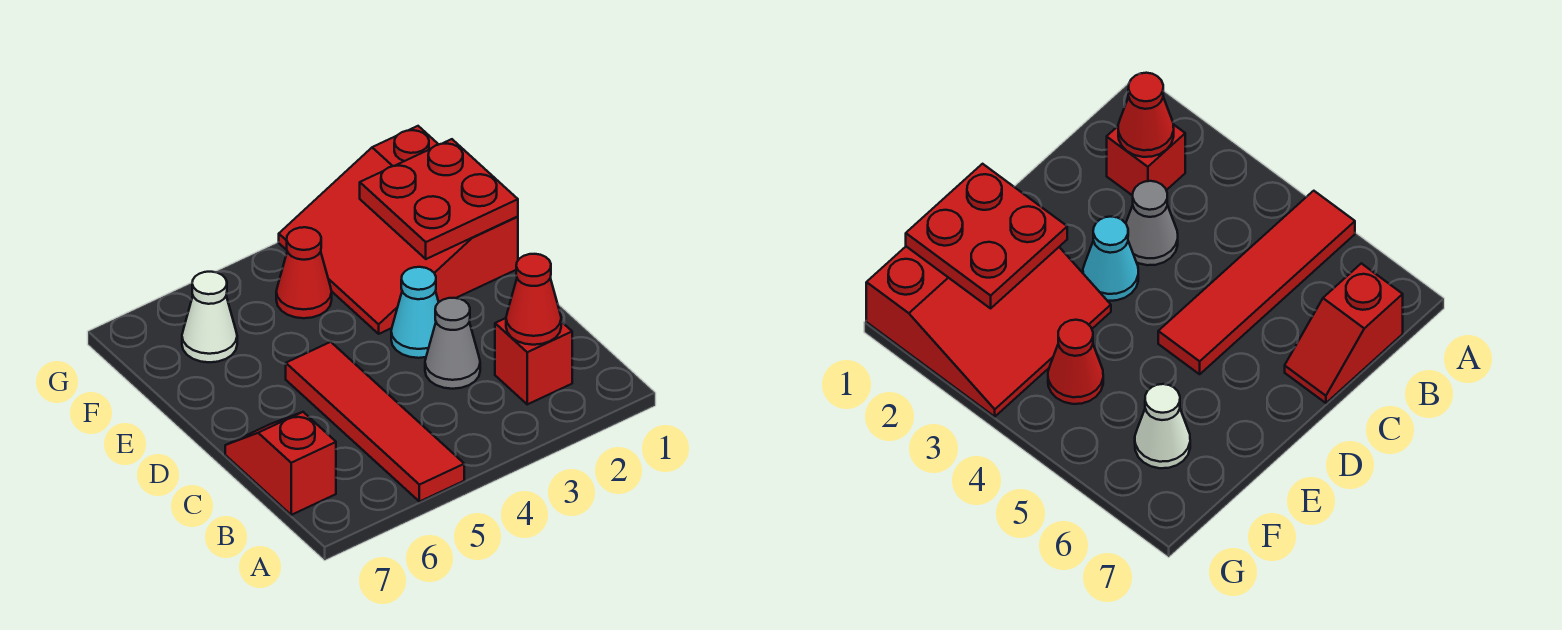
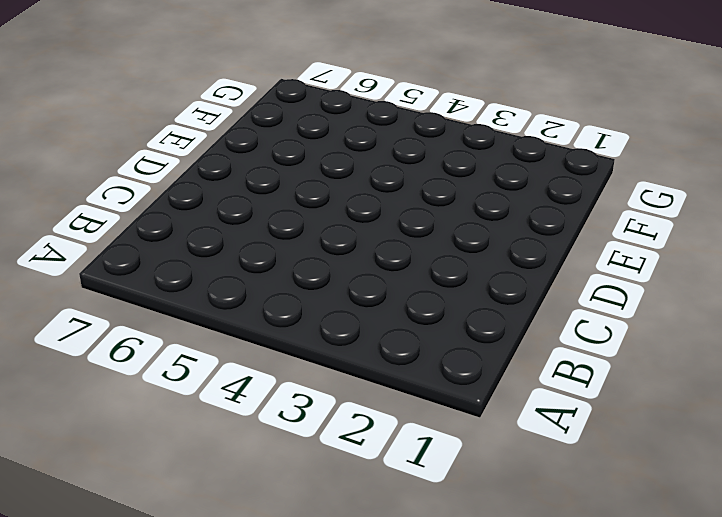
none -> red 1x4 tile [286,342,464,502]
none -> red 1x1 brick [495,318,572,404]

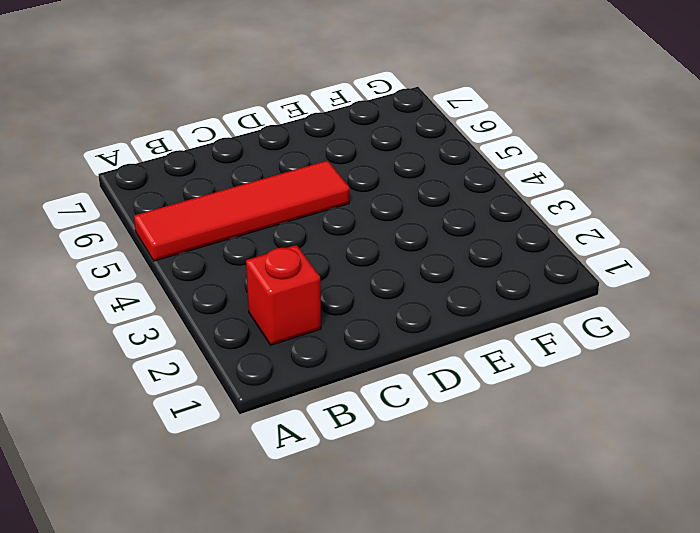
none -> red 1x2 slope [225,412,336,515]
none -> grey 1x1 cone [425,298,480,389]

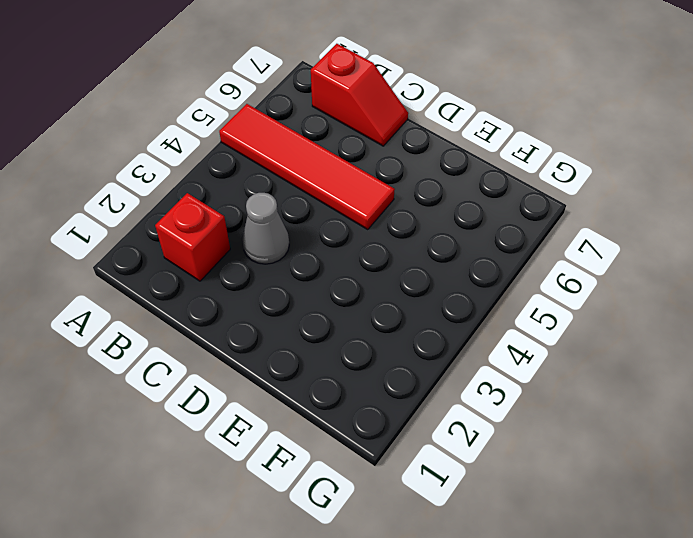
none -> cyan 1x1 cone [391,267,439,358]
none -> red 3x3 slope [279,126,518,334]

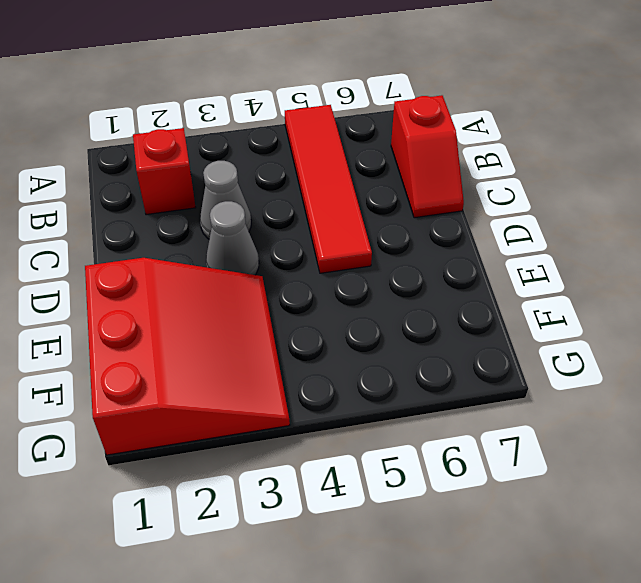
grey 1x1 cone [206,201,259,275] -> cyan 1x1 cone [391,267,439,358]
none -> red 1x1 cone [276,227,332,318]
none -> white 1x1 cone [182,272,237,362]

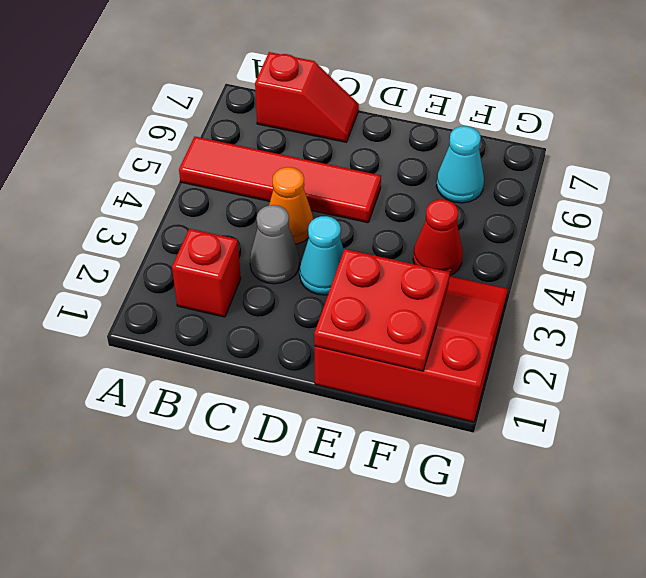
orange 1x1 cone [269,167,314,244] -> none
cyan 1x1 cone [436,126,484,203] -> white 1x1 cone [182,272,237,362]
none -> red 1x1 cone [506,254,561,345]

